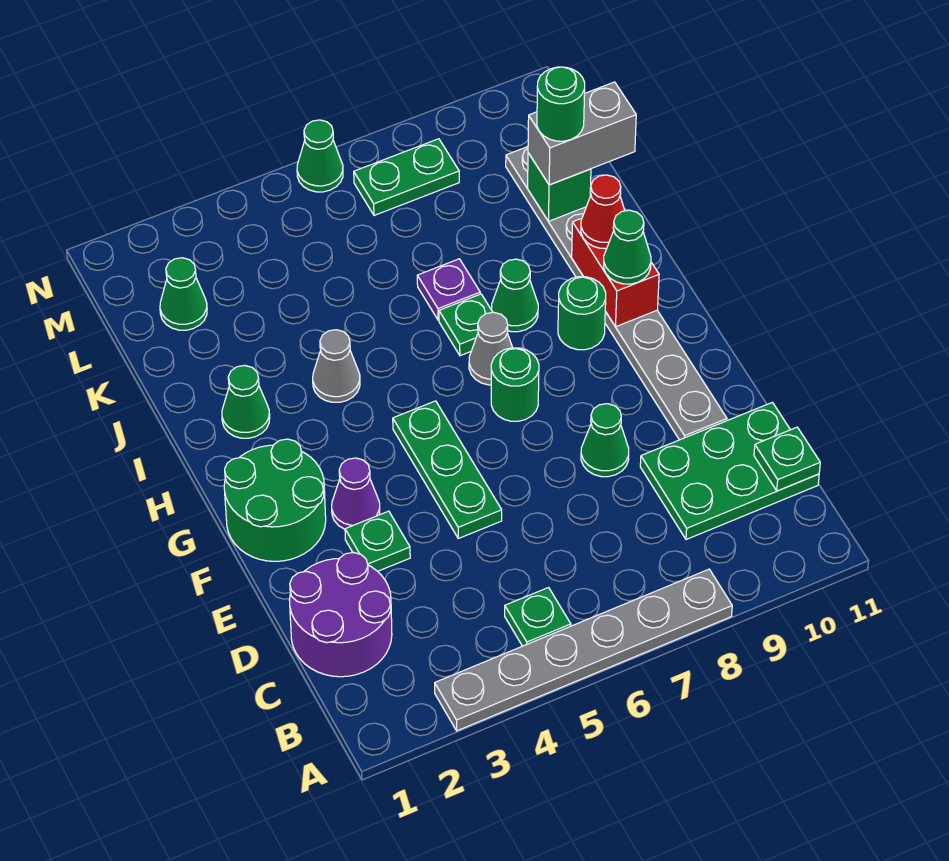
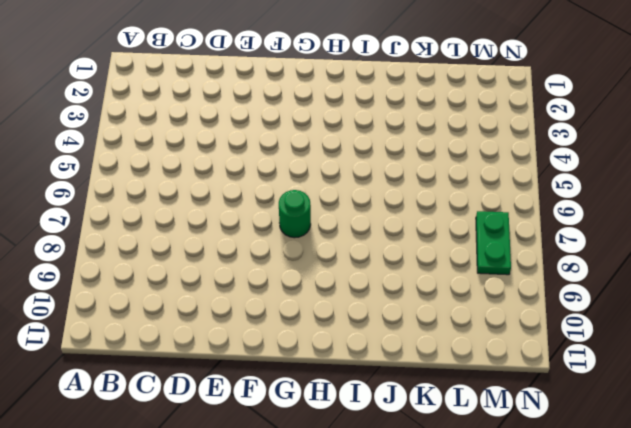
none -> grey 1x6 plate [435,569,732,731]
none -> green 1x1 plate [505,588,571,646]
none -> purple 2x2 round brick [289,553,392,677]

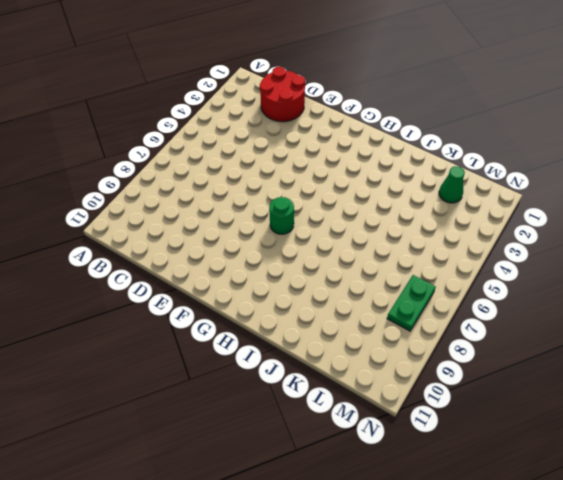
red 2x2 round brick [260,67,305,122] -> purple 2x2 round brick [289,553,392,677]
none -> grey 1x6 plate [435,569,732,731]
none -> green 1x1 plate [505,588,571,646]
none -> green 2x3 plate [640,402,819,540]

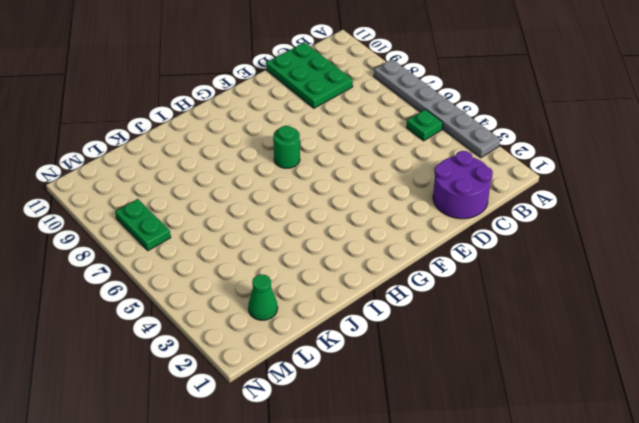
none -> green 1x1 plate [345,511,410,571]
none -> green 1x3 plate [393,401,502,538]
none -> green 1x1 cone [581,404,629,477]

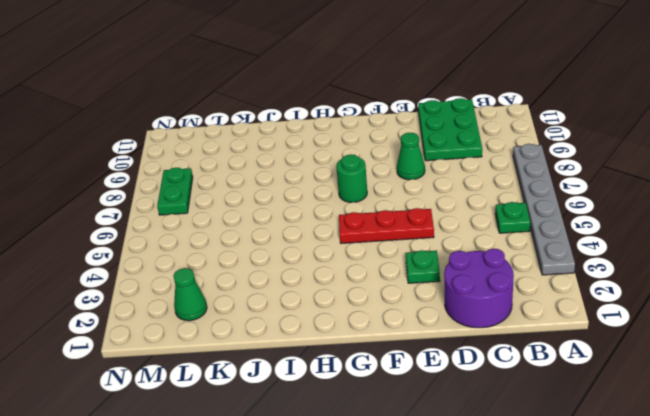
red 1x3 plate [339,208,434,243] -> green 1x3 plate [393,401,502,538]
none -> grey 1x8 plate [506,147,727,440]
none -> green 2x2 round brick [224,439,326,561]
none -> purple 1x1 cone [332,458,380,529]

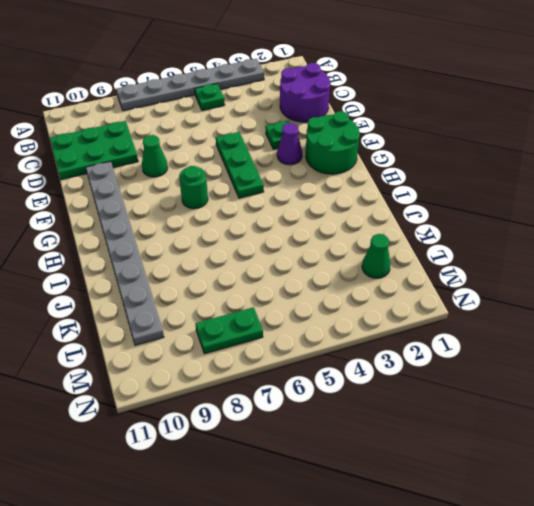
none -> grey 1x1 cone [469,312,513,385]
none -> green 1x1 round brick [558,277,606,350]
none -> green 1x1 cone [222,365,270,438]

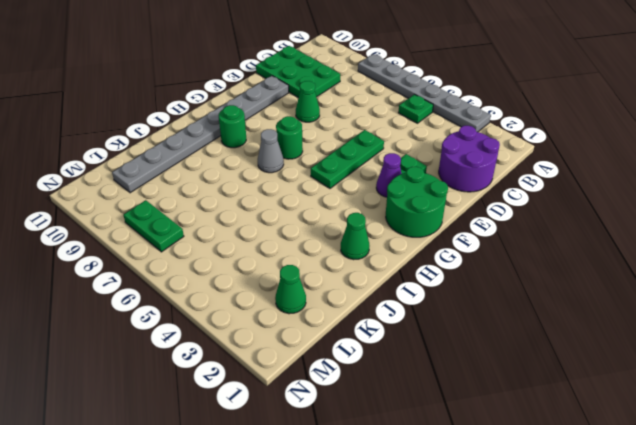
none -> grey 1x1 cone [313,330,360,402]
none -> green 1x1 plate [439,294,493,356]
none -> green 1x1 cone [492,259,538,332]

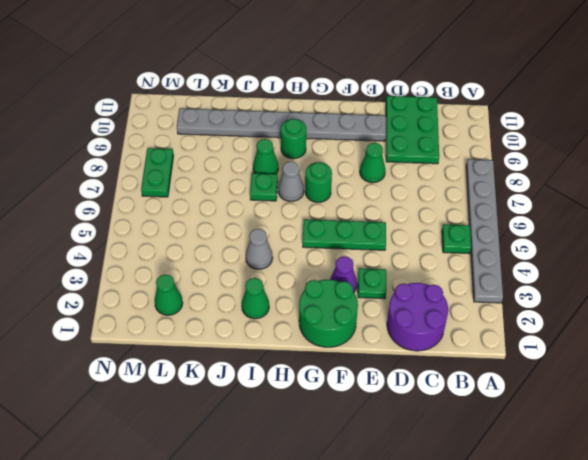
none -> purple 1x1 plate [417,259,480,320]
none -> green 1x1 cone [297,120,343,192]
none -> green 1x1 plate [754,427,820,491]

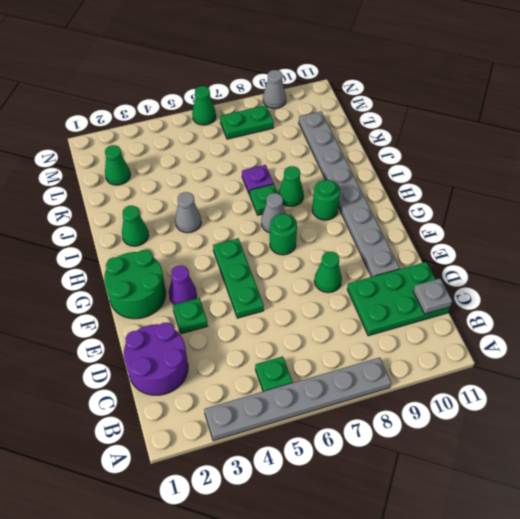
grey 1x1 plate [413,279,452,314] -> green 1x1 plate [754,427,820,491]
grey 1x1 cone [263,70,286,109] -> none
none -> red 1x2 brick [572,218,659,327]
none -> green 1x1 brick [528,153,591,221]
none -> green 1x1 cone [604,210,651,284]

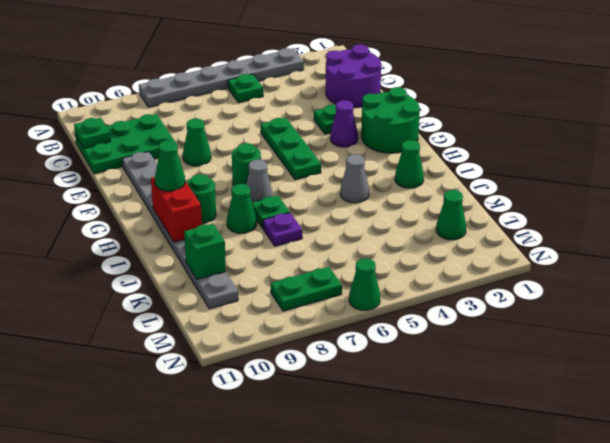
none -> red 1x1 cone [581,175,625,249]
none -> grey 1x2 brick [528,82,636,185]
none -> green 1x1 round brick [537,67,585,141]

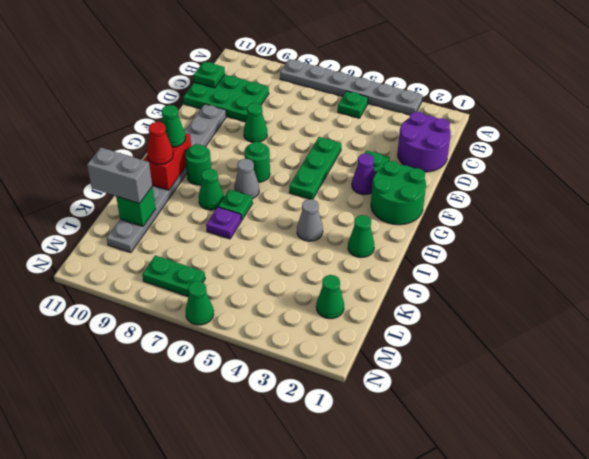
none -> green 1x1 round brick [537,67,585,141]

